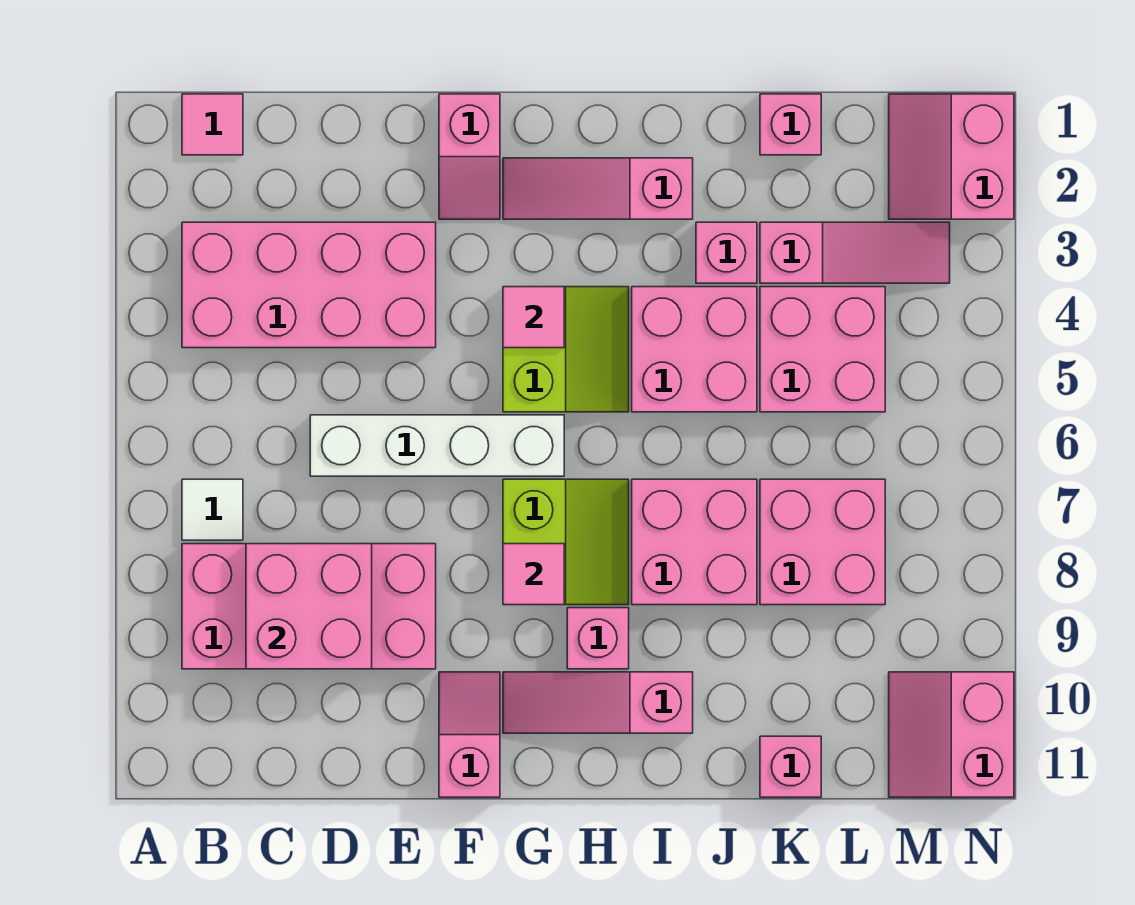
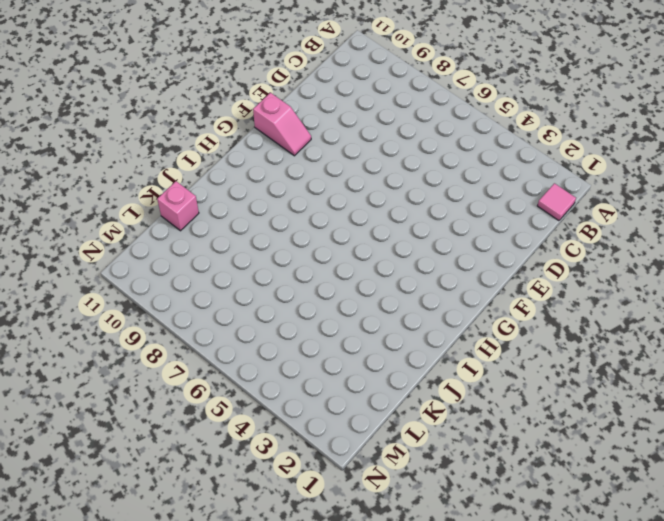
none -> pink 2x4 brick [182,222,436,348]
none -> white 1x1 tile [182,479,243,540]
none -> pink 2x4 brick [182,544,436,669]

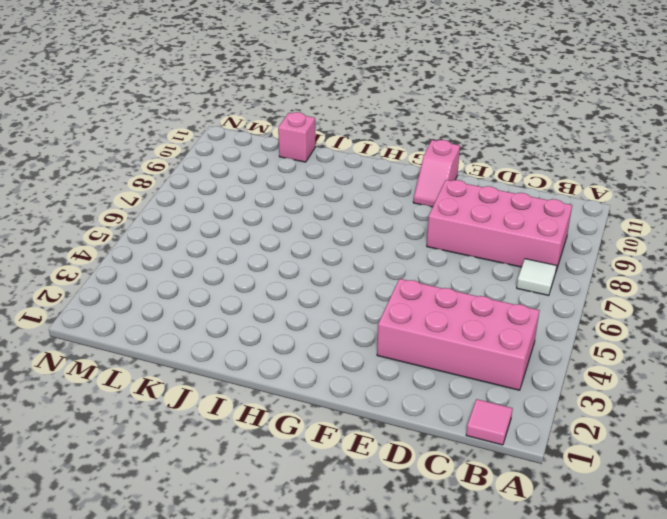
none -> white 1x4 brick [310,415,564,476]
none -> pink 1x2 slope [439,94,500,219]
none -> pink 1x3 slope [503,158,693,219]

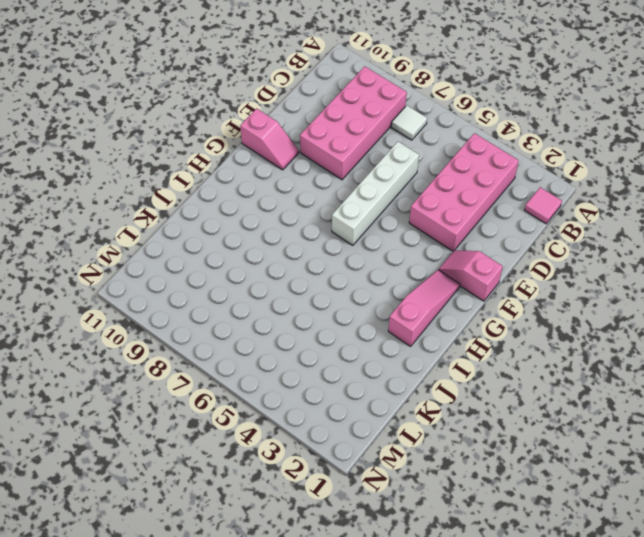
none -> lime 2x2 slope [503,287,629,412]
none -> lime 2x2 slope [503,479,629,605]
none -> pink 1x3 slope [503,672,693,733]

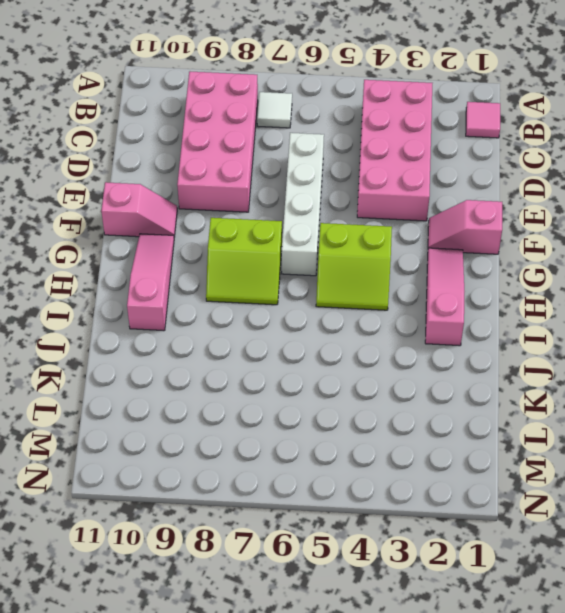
none -> pink 1x1 brick [567,608,629,669]
none -> pink 2x2 brick [632,287,757,412]
none -> pink 2x2 brick [632,479,757,605]

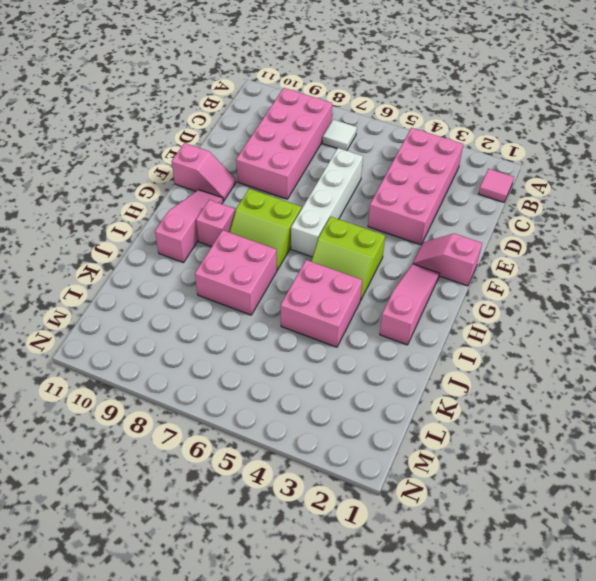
none -> pink 1x1 brick [696,222,757,283]
none -> pink 1x1 brick [760,94,821,155]
none -> pink 1x3 slope [760,222,950,283]

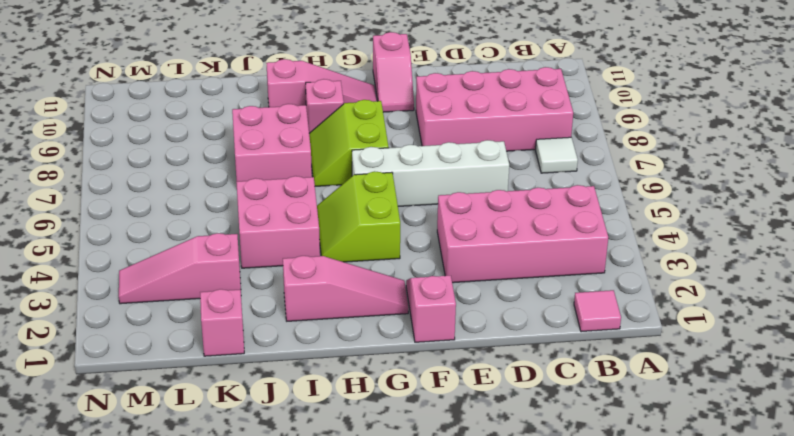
none -> pink 1x1 brick [696,222,757,283]
none -> pink 2x2 brick [760,287,885,412]
none -> pink 2x2 brick [760,479,885,605]

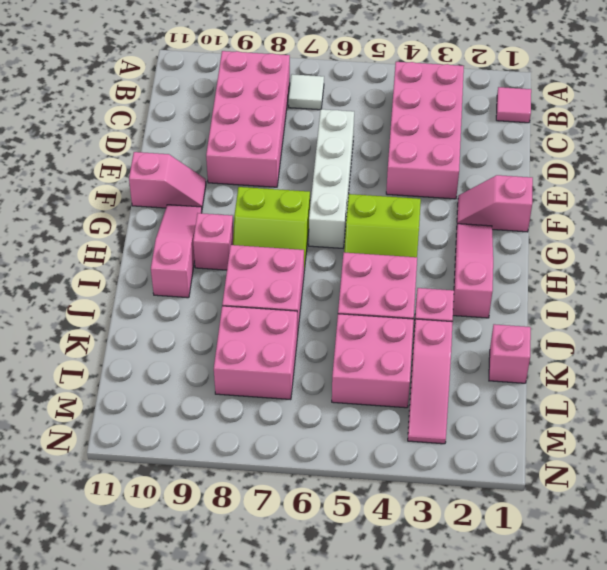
none -> pink 1x1 brick [760,736,821,797]
none -> pink 2x2 slope [889,94,1014,219]
none -> pink 2x2 slope [889,672,1014,797]

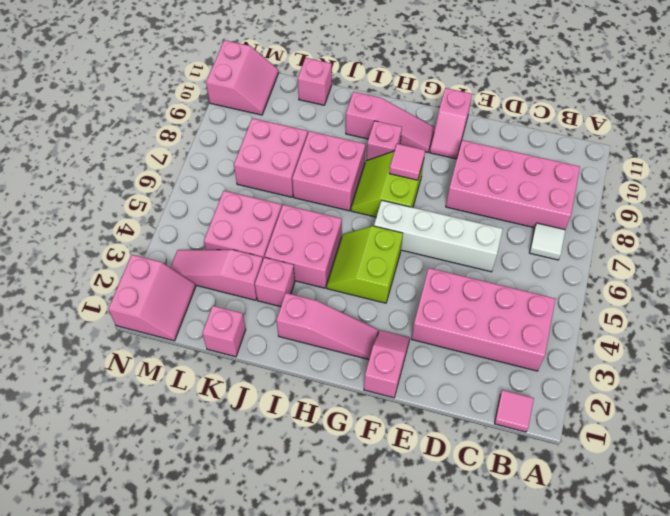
none -> pink 2x2 brick [246,544,372,669]
none -> pink 1x1 tile [503,287,564,348]

